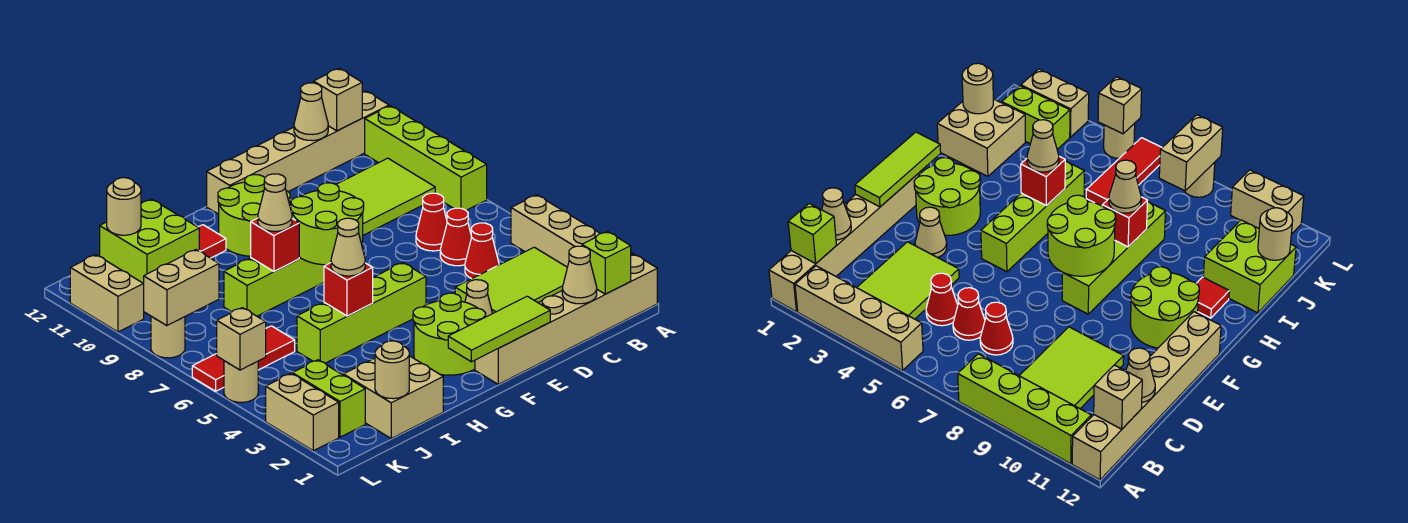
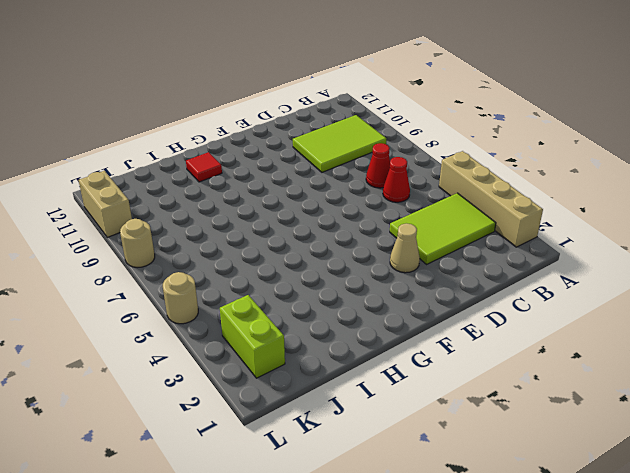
none -> tan 1x6 brick [475,254,657,384]
none -> lime 1x4 brick [365,106,487,210]
none -> tan 1x6 brick [207,91,389,214]
none -> red 1x1 cone [465,223,499,279]

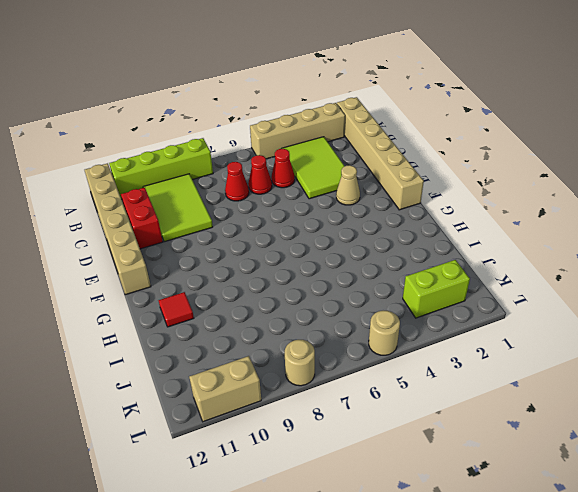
red 1x2 brick [121,188,163,249] -> none
none -> lime 2x2 round brick [413,293,486,375]
none -> lime 1x4 brick [297,263,426,363]
none -> lime 1x4 brick [224,257,325,316]
none -> lime 2x2 round brick [218,175,290,256]

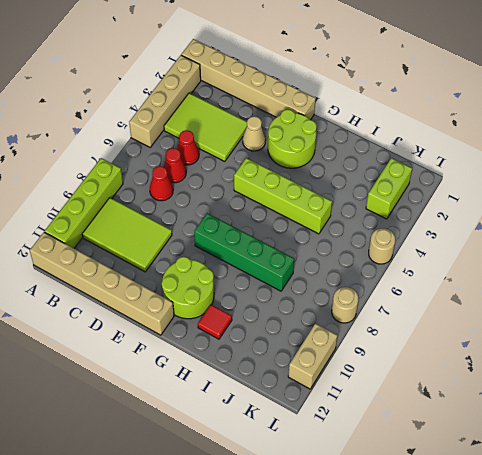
green 1x4 brick [194,213,294,291] -> lime 1x4 brick [224,257,325,316]
none -> tan 2x2 brick [344,356,443,438]
none -> lime 2x2 brick [100,199,199,284]
none -> red 1x3 tile [192,326,295,391]
none -> tan 1x2 brick [266,374,339,451]

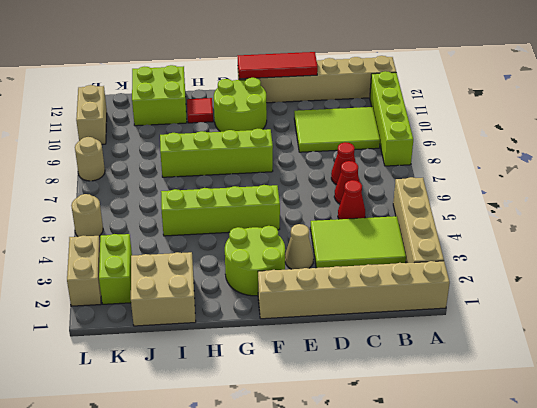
red 1x3 tile [238,52,318,79] -> red 1x3 tile moved to [192,326,295,391]
none -> lime 1x1 brick [582,232,631,294]
none -> tan 1x1 brick [314,68,362,131]
none -> tan 1x1 cone [562,246,597,304]
none -> tan 1x1 cone [294,83,328,141]

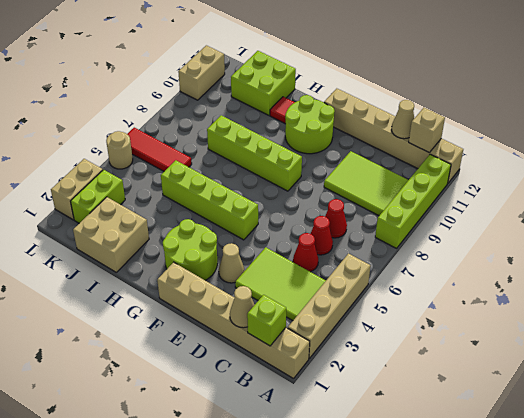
none -> tan 1x1 round brick [151,316,185,358]
none -> lime 1x3 tile [448,296,550,362]
none -> lime 2x2 round brick [291,183,364,265]
none -> red 1x1 brick [324,263,373,316]

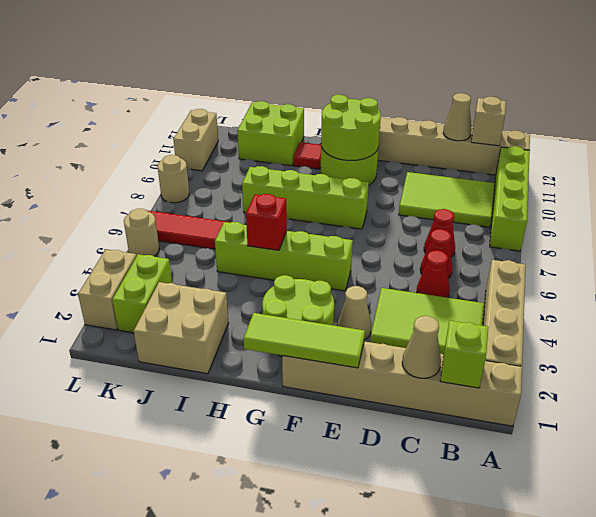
lime 2x2 round brick [321,95,381,160] -> lime 2x2 round brick moved to [291,183,364,265]
none -> red 1x1 brick [251,218,299,271]
none -> tan 1x1 round brick [375,341,409,399]
none -> tan 1x1 round brick [107,178,141,235]
none -> tan 1x2 brick [144,250,219,326]

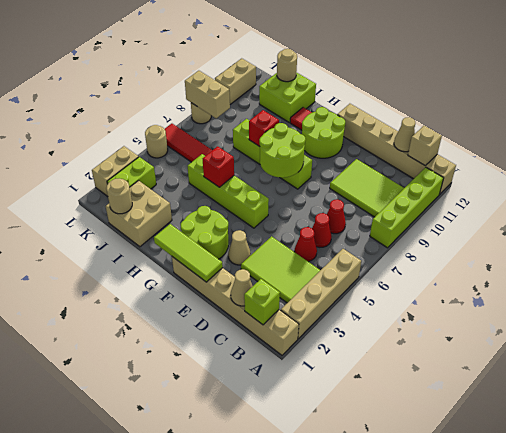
none -> tan 1x1 brick [217,308,266,370]
none -> tan 1x1 cone [331,218,365,276]
none -> tan 1x1 cone [258,174,292,231]

